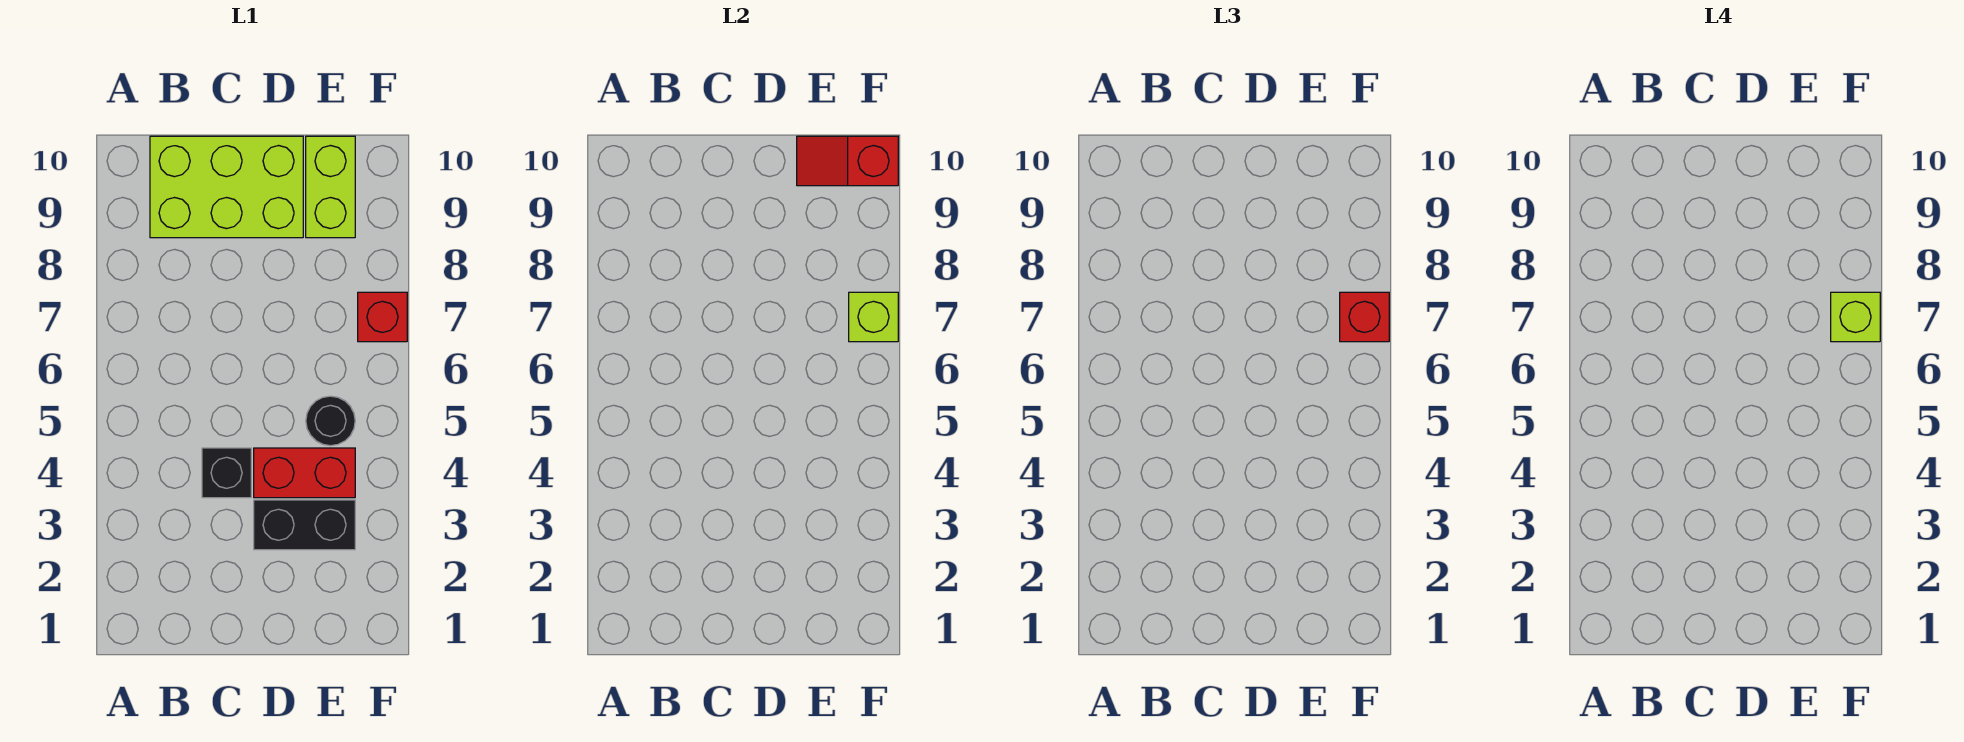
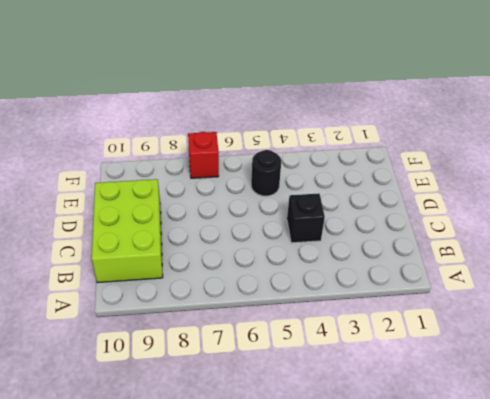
none -> black 1x2 brick [254,500,355,550]
none -> red 1x2 brick [254,448,355,498]

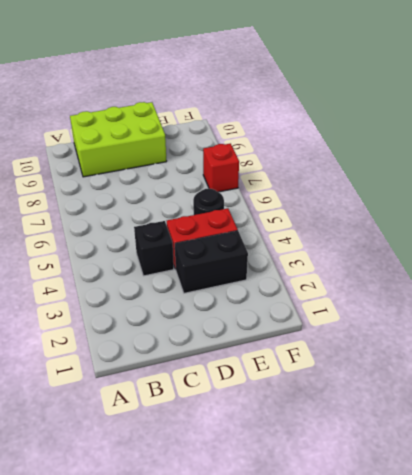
none -> lime 1x2 brick [306,136,355,238]
none -> red 1x2 slope [797,136,898,186]

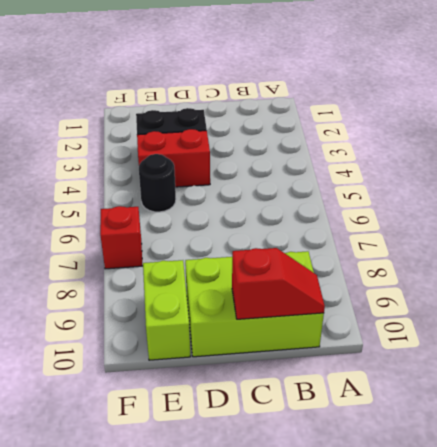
red 1x2 slope [232,248,325,319] -> red 1x2 slope moved to [797,136,898,186]
none -> black 1x1 brick [202,448,251,498]
none -> lime 1x1 brick [849,292,898,342]

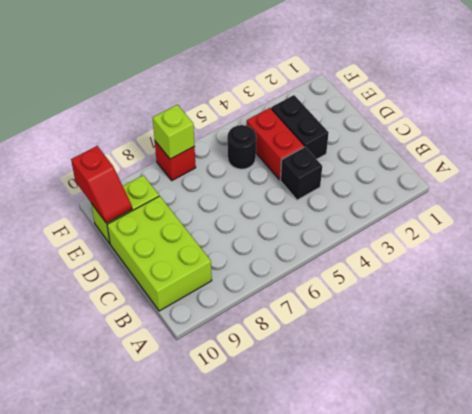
none -> red 1x1 brick [1340,292,1389,342]
none -> lime 1x1 brick [1831,292,1880,342]

